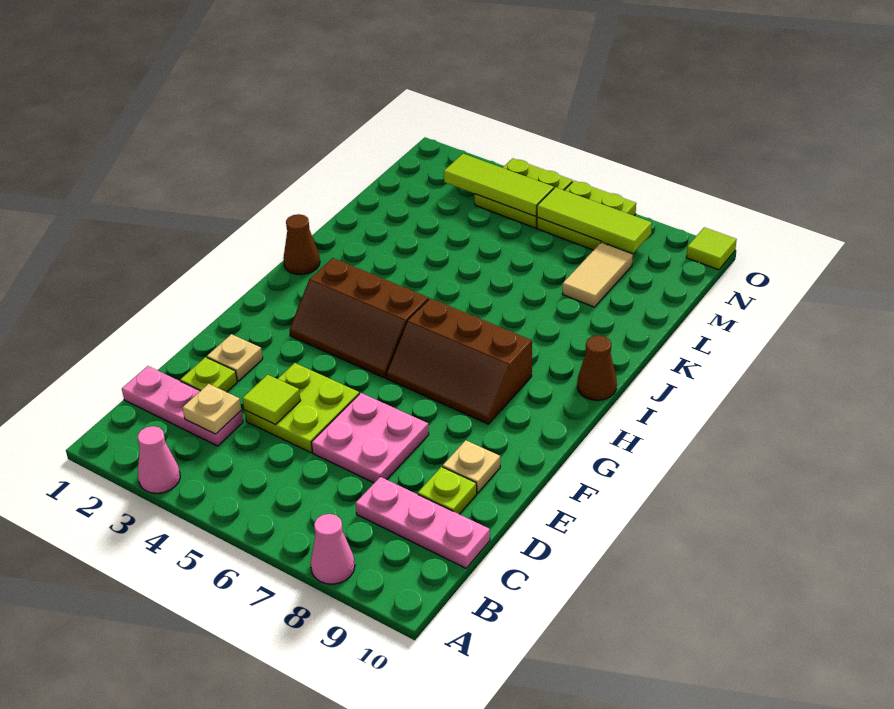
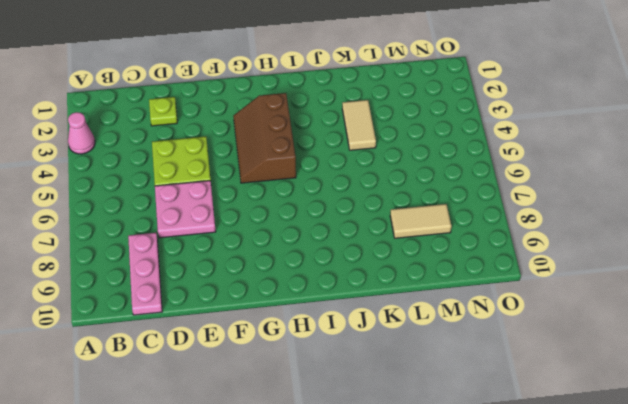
tan 1x2 tile [342,100,376,150] -> none
none -> pink 1x1 cone [311,514,355,584]
none -> pink 1x3 plate [122,366,243,446]
none -> lime 1x1 plate [418,467,477,514]

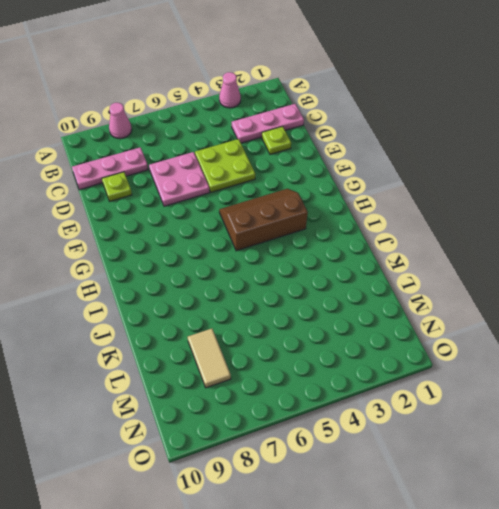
none -> tan 1x1 plate [207,334,263,381]
none -> tan 1x1 plate [443,440,500,493]
none -> brown 2x3 slope [387,298,532,424]

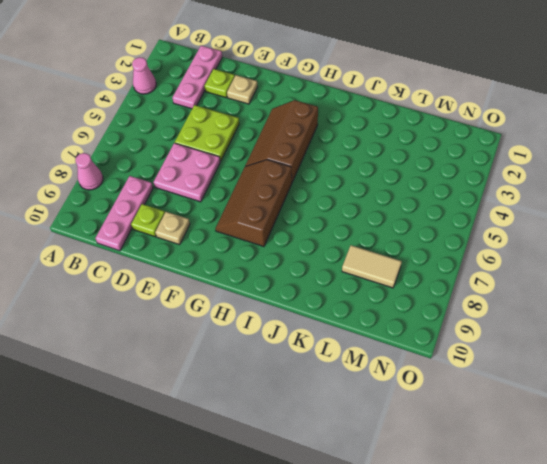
none -> brown 1x1 cone [283,214,320,275]
none -> brown 1x1 cone [577,335,617,400]
none -> lime 2x2 plate [475,158,573,228]

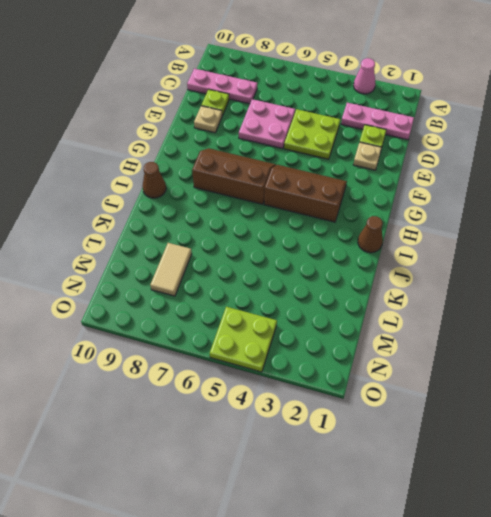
none -> pink 1x1 cone [311,514,355,584]
none -> lime 2x2 plate [537,181,636,250]
none -> lime 1x1 tile [686,227,737,270]

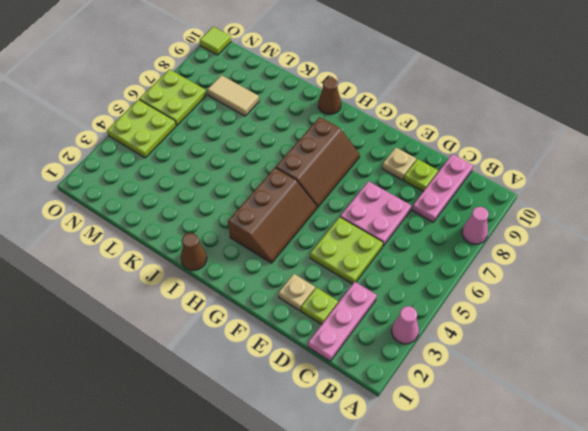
none -> tan 1x1 plate [182,384,241,434]
none -> lime 1x1 tile [243,375,301,425]
none -> lime 1x3 tile [444,154,554,216]

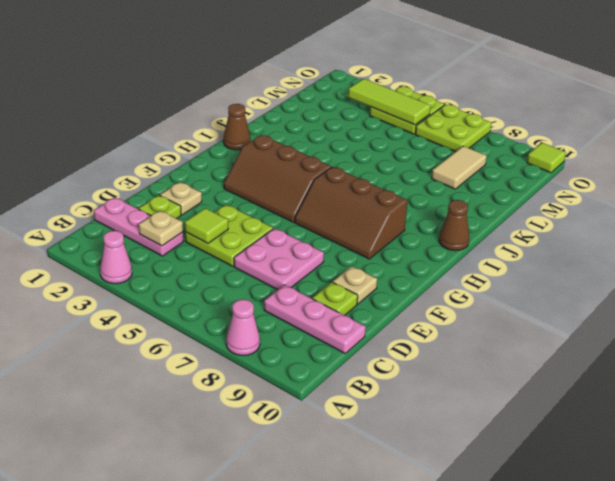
none -> lime 1x3 tile [537,187,652,253]

